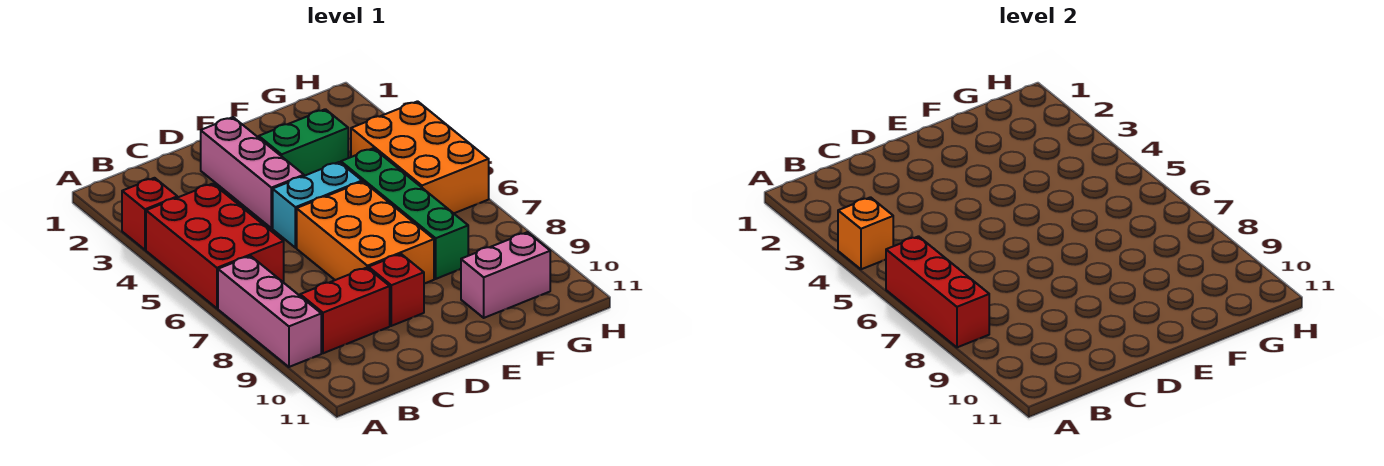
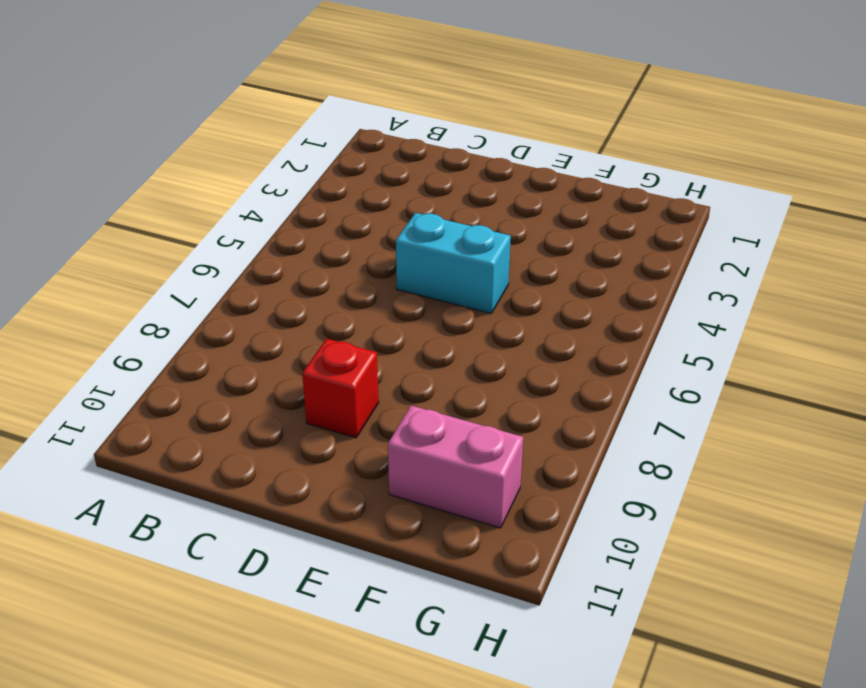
none -> red 1x1 brick [122,178,177,250]
none -> red 2x3 brick [146,184,284,308]
none -> pink 1x3 brick [218,256,321,367]

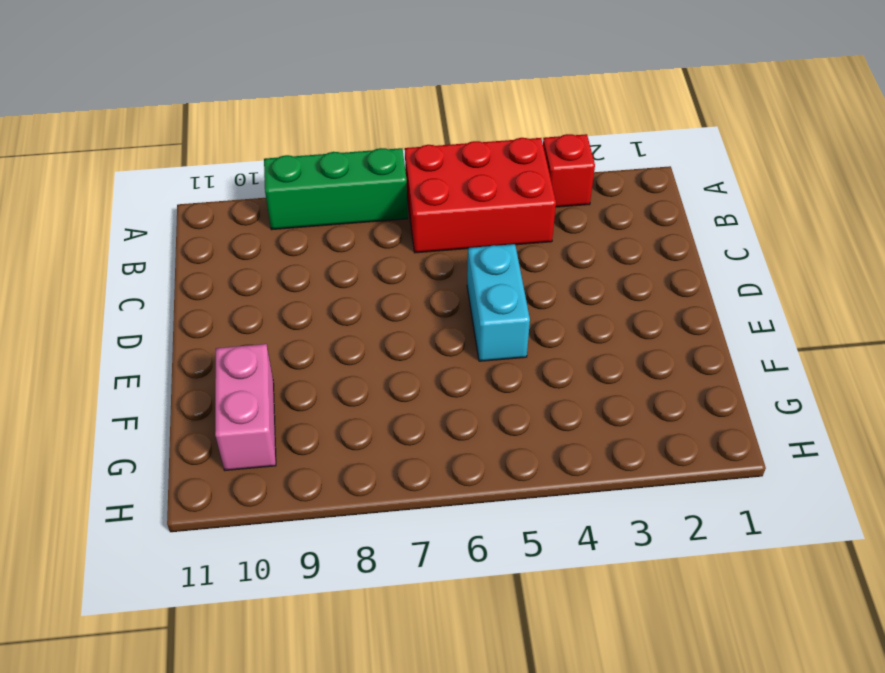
green 1x3 brick [264,148,408,230] -> pink 1x3 brick [218,256,321,367]
none -> red 1x2 brick [300,268,390,353]
none -> pink 1x3 brick [201,117,304,228]
none -> orange 2x3 brick [297,182,434,284]

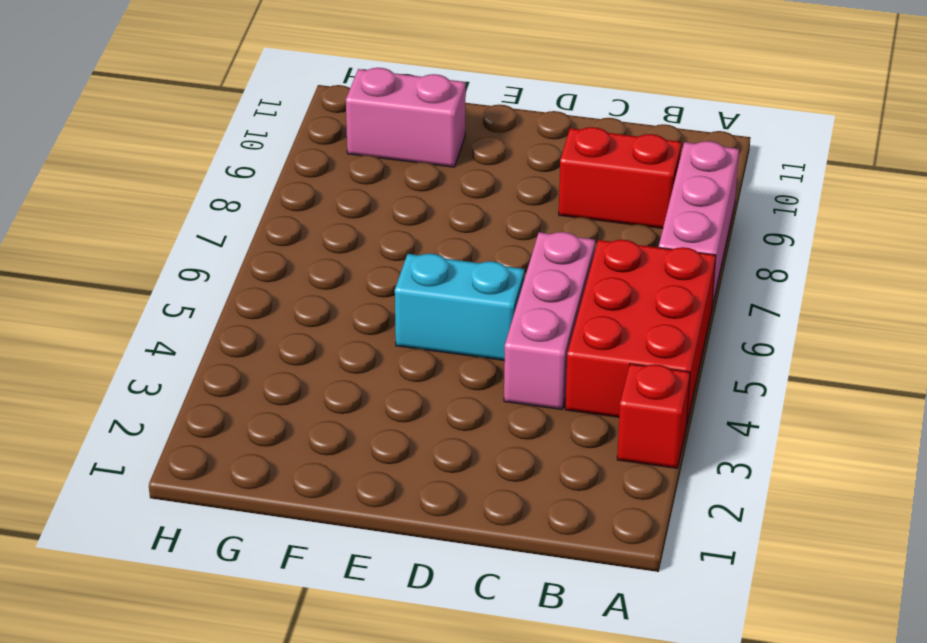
pink 1x3 brick [504,232,595,410] -> pink 1x3 brick moved to [201,117,304,228]
none -> orange 2x3 brick [297,182,434,284]
none -> red 1x1 brick [369,254,424,326]
none -> green 1x2 brick [259,109,348,176]

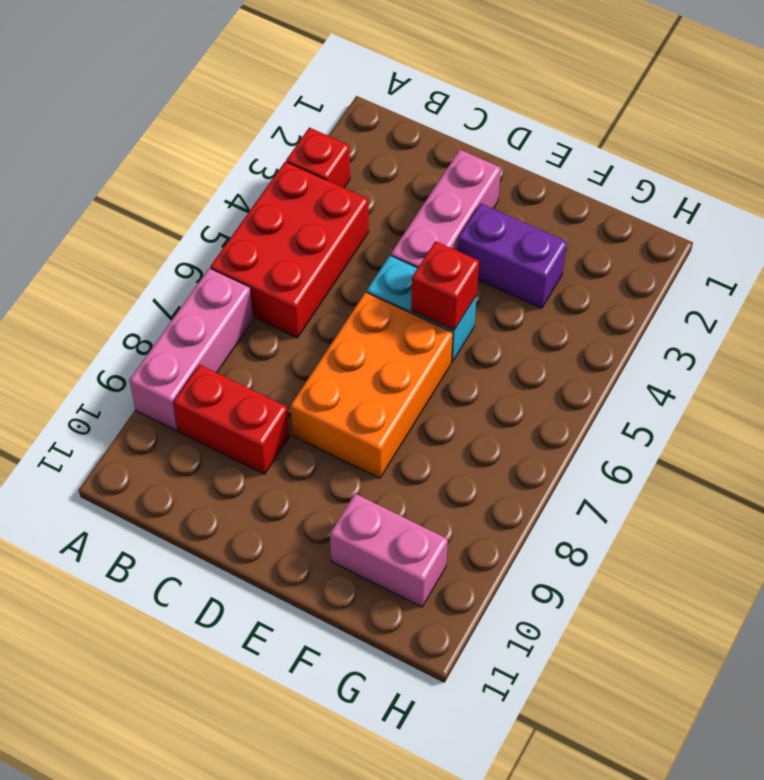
purple 1x2 brick [458,203,567,308] -> green 1x2 brick [259,109,348,176]
red 1x1 brick [411,241,479,330] -> red 1x1 brick moved to [369,254,424,326]
none -> green 1x4 brick [341,148,468,279]
none -> orange 2x3 brick [351,101,489,213]
none -> orange 1x1 brick [838,197,893,269]

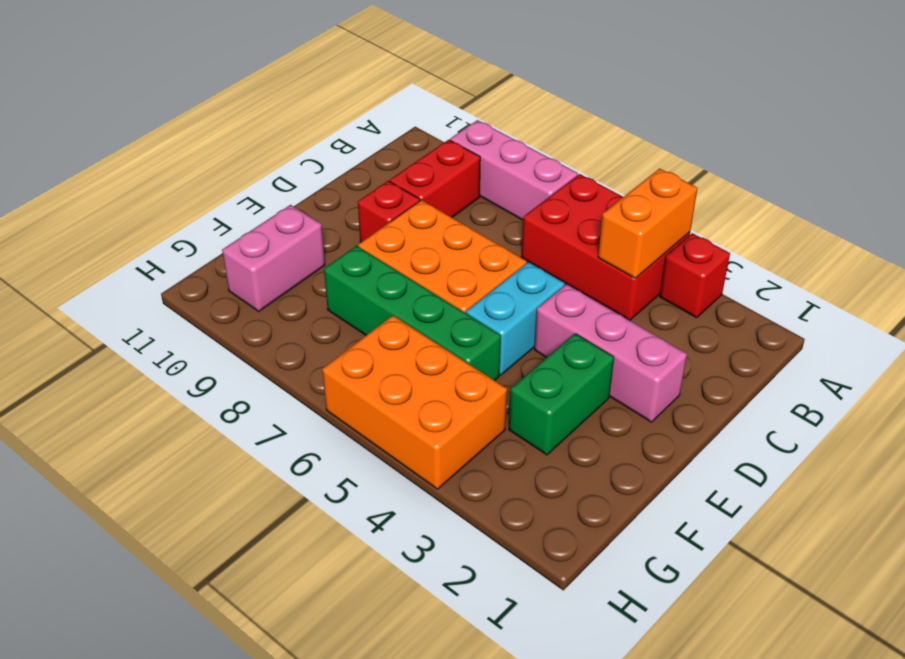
orange 1x2 brick [598,169,697,278] -> orange 1x1 brick [838,197,893,269]
none -> red 1x3 brick [886,236,989,347]

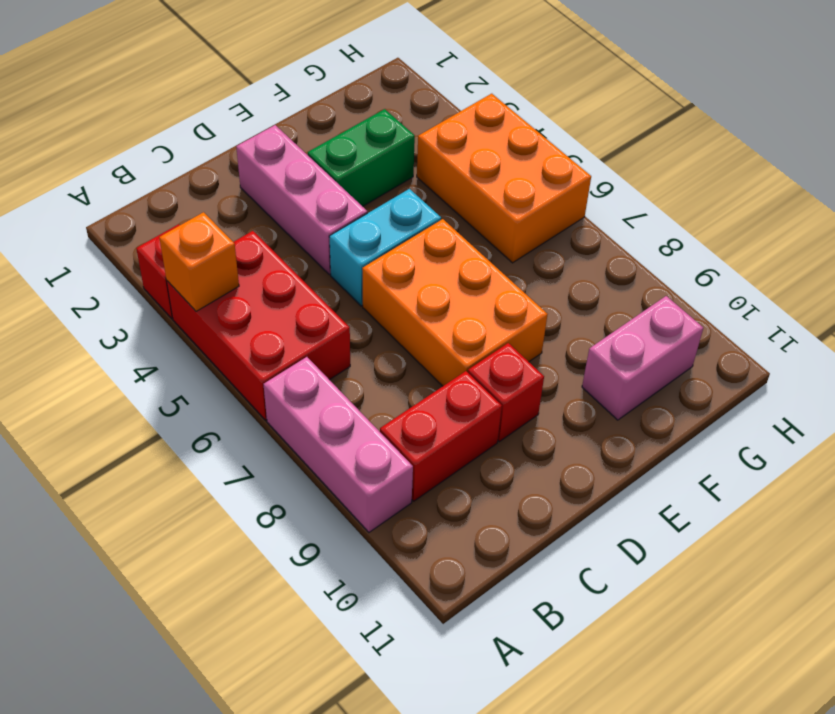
none -> green 1x4 brick [341,148,468,279]
none -> red 1x3 brick [886,236,989,347]

